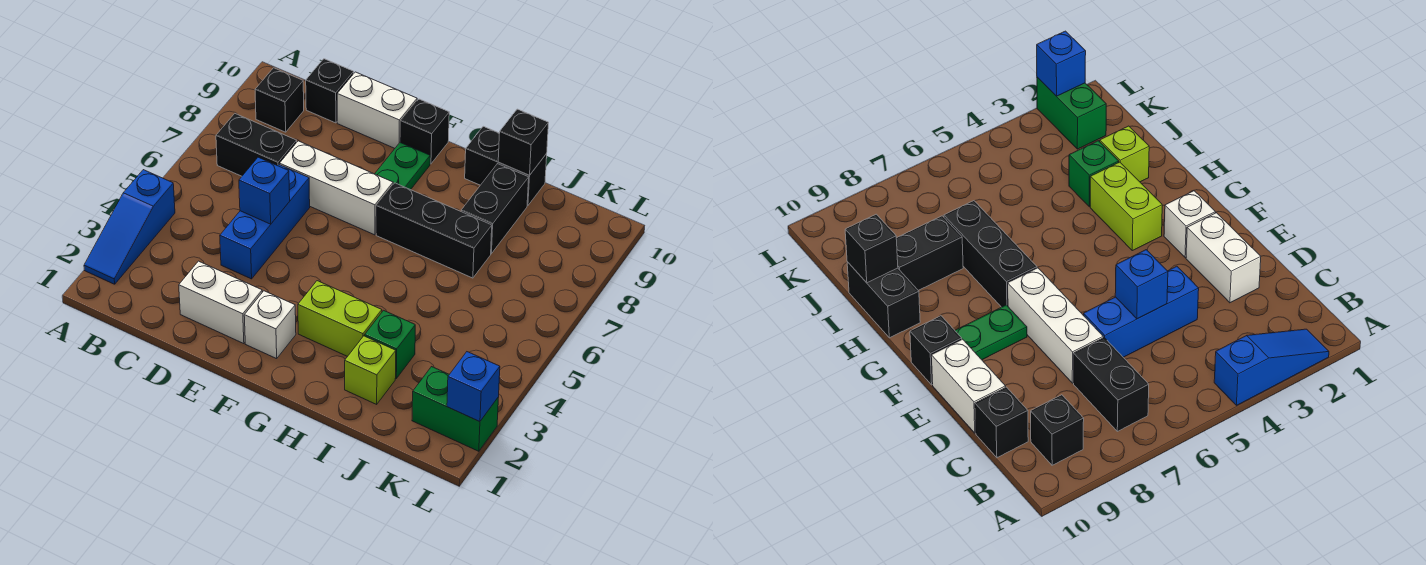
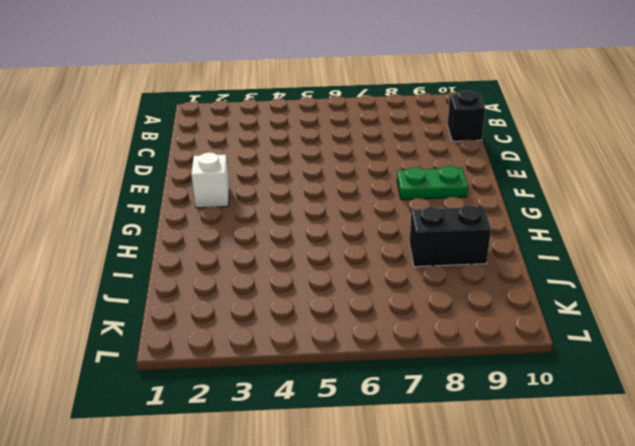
none -> blue 1x3 slope [84,170,175,284]
none -> black 1x2 brick [216,114,297,176]
none -> black 1x1 brick [255,68,304,132]

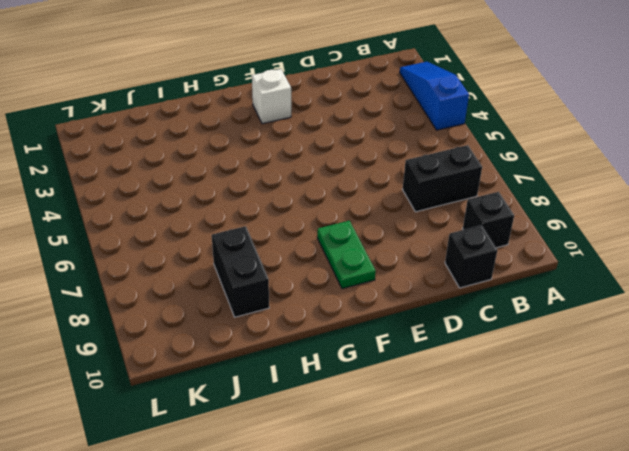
none -> white 1x2 brick [179,261,262,344]
none -> blue 1x3 brick [220,165,310,279]
none -> white 1x3 brick [280,141,393,235]

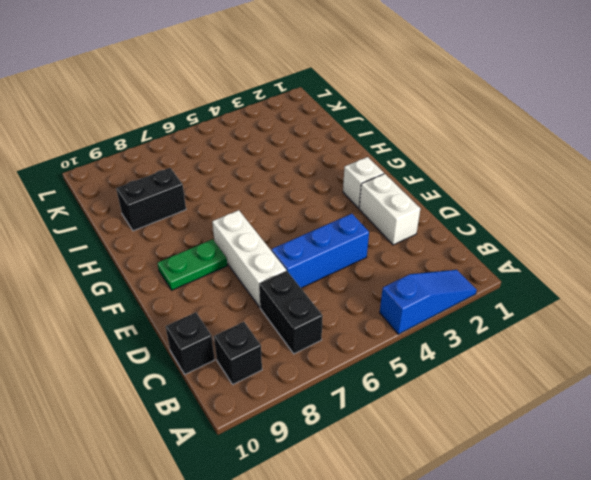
none -> white 1x2 brick [337,72,417,148]
none -> black 1x1 brick [401,99,449,164]
none -> lime 1x2 brick [298,281,382,357]

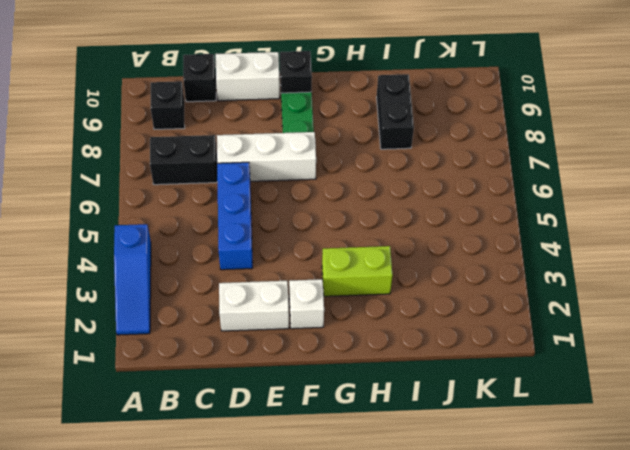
none -> black 1x3 brick [376,183,492,278]
none -> black 1x2 brick [465,126,547,206]
none -> lime 1x1 brick [345,336,396,404]

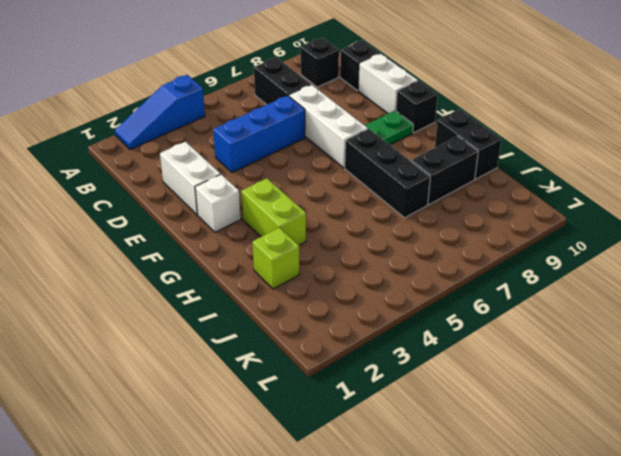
none -> green 1x1 brick [365,310,415,378]
none -> green 1x2 brick [412,367,499,451]
none -> blue 1x1 brick [239,157,290,224]

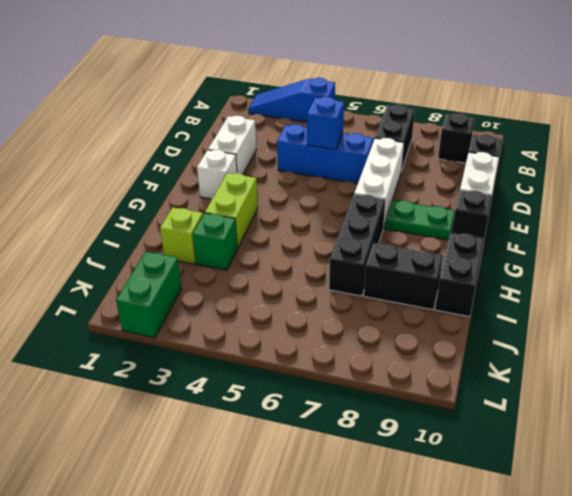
none -> black 1x1 brick [498,109,548,175]
none -> blue 1x1 brick [447,352,500,422]

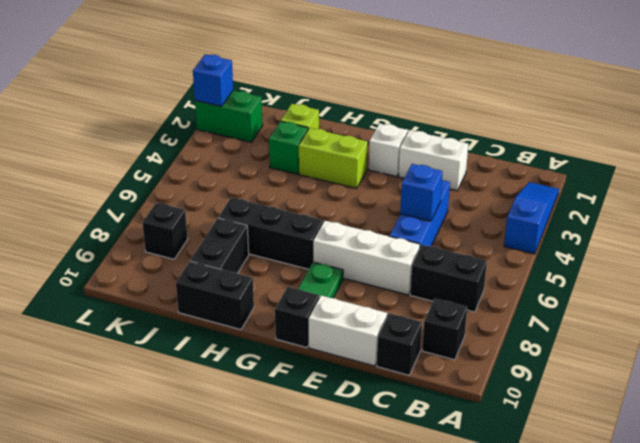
black 1x1 brick [142,203,188,259] -> black 1x1 brick moved to [498,109,548,175]

